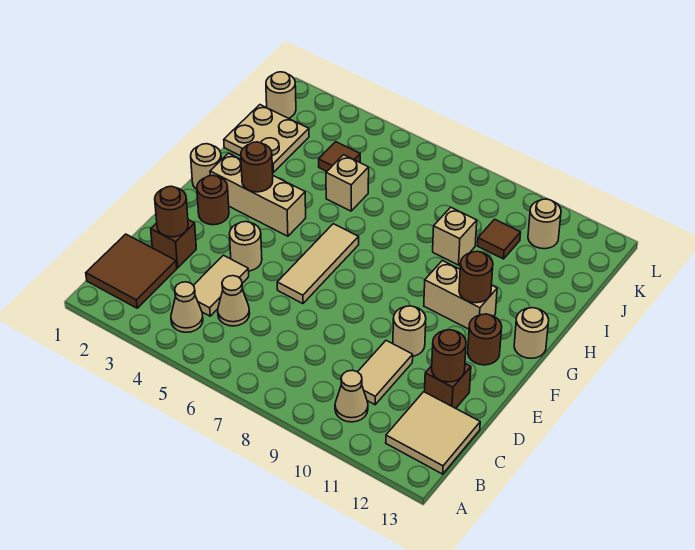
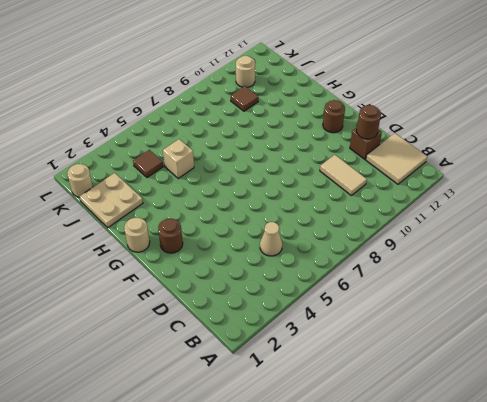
none -> brown 2x2 tile [86,234,177,308]
none -> tan 1x1 cone [171,282,203,332]
none -> tan 1x1 cone [335,370,368,422]

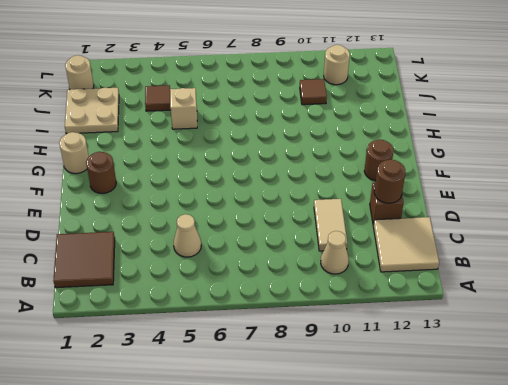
none -> tan 1x1 cone [171,282,203,332]
none -> tan 1x2 tile [193,255,249,316]
none -> brown 1x1 brick [151,220,196,268]

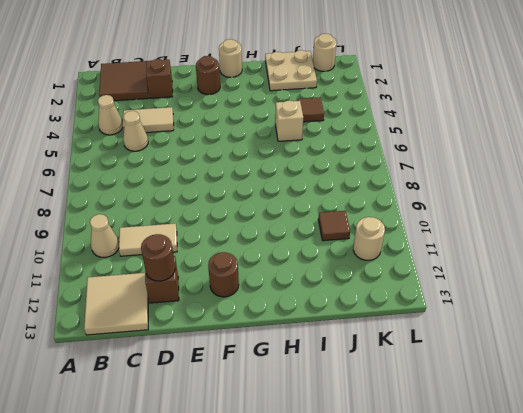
none -> tan 1x1 round brick [230,222,262,271]
none -> tan 1x3 tile [277,224,359,304]
none -> tan 1x1 round brick [393,306,426,356]

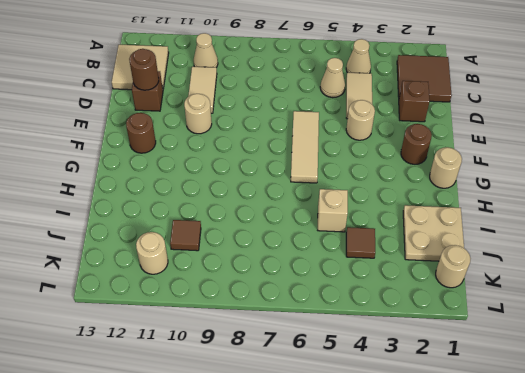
none -> tan 1x3 brick [210,153,306,236]
none -> tan 1x2 brick [424,261,497,329]
none -> tan 1x1 round brick [514,308,549,358]

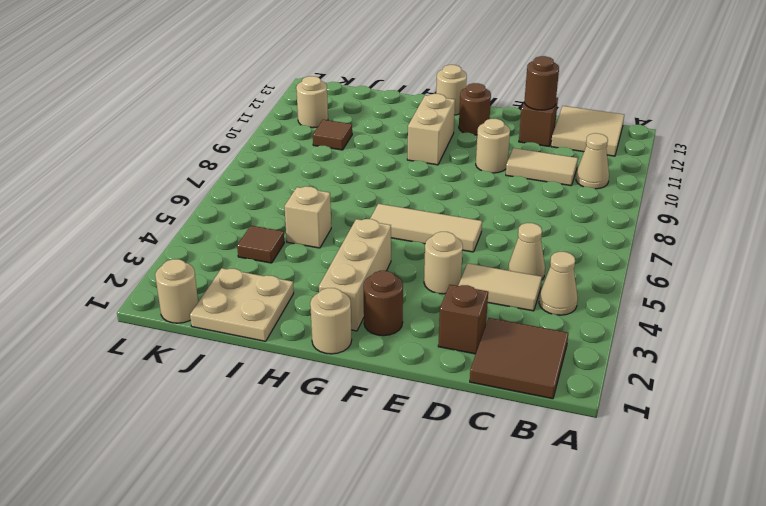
none -> tan 1x1 brick [433,207,477,265]
none -> brown 1x1 round brick [155,186,188,237]
none -> brown 1x1 round brick [241,142,273,192]

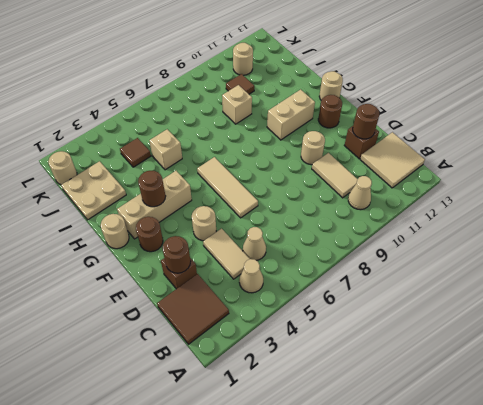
none -> brown 1x1 round brick [459,251,493,303]

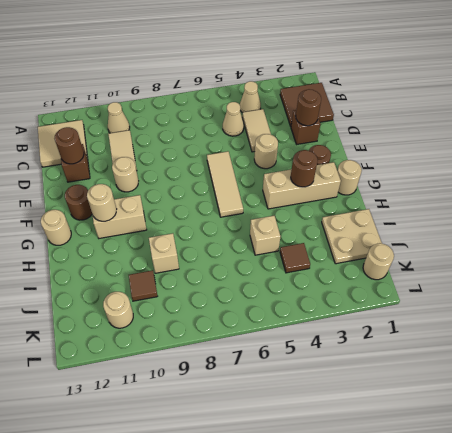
tan 1x1 round brick [87,184,117,221] -> brown 1x1 round brick [459,251,493,303]

